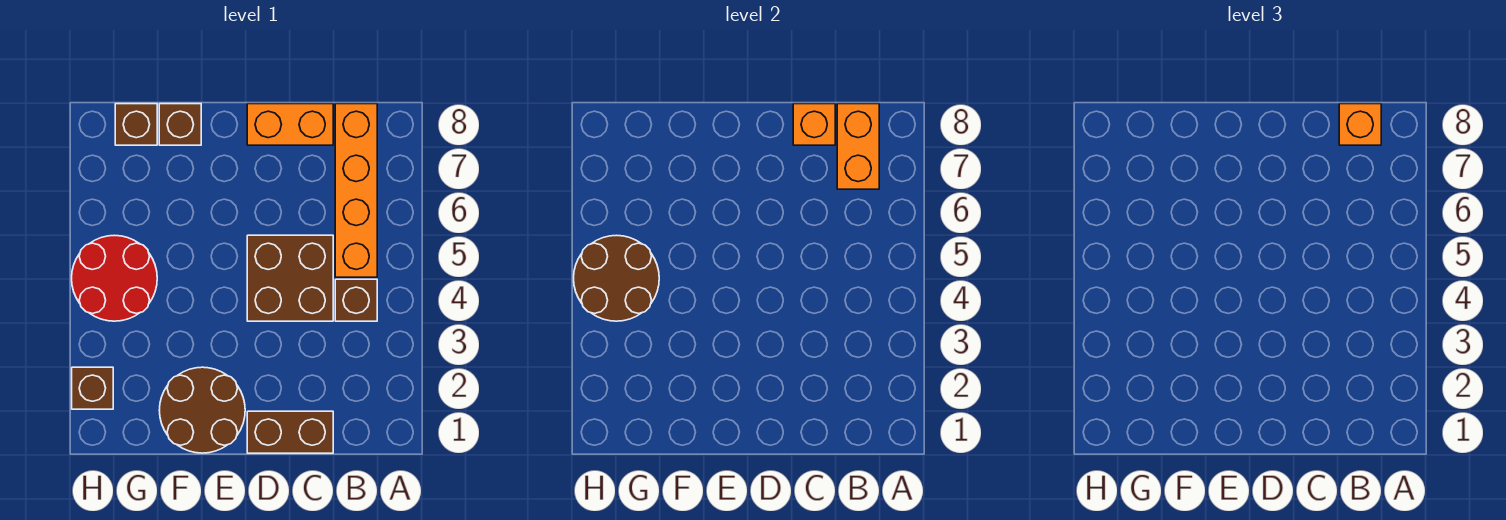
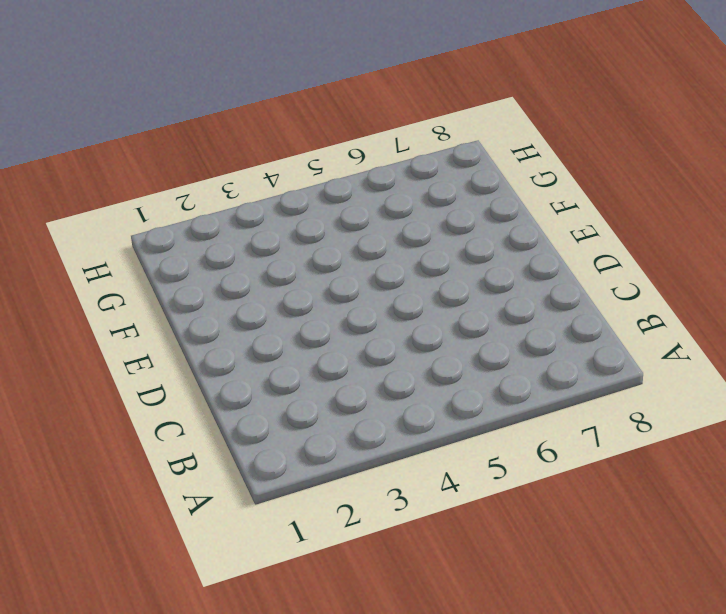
none -> brown 1x1 brick [335,279,377,321]
none -> orange 1x4 brick [335,104,377,277]
none -> brown 1x2 brick [247,411,333,453]

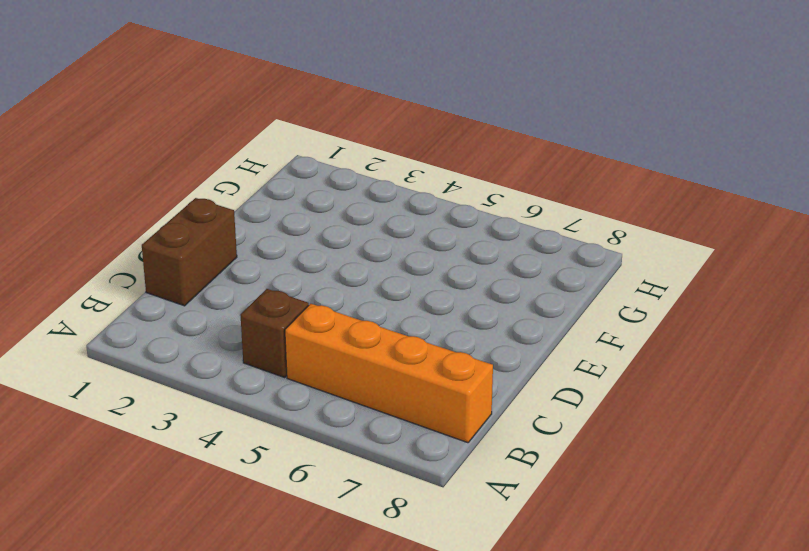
none -> brown 2x2 brick [247,235,333,321]
none -> orange 1x2 brick [247,104,333,145]
none -> brown 2x2 round brick [159,367,245,453]

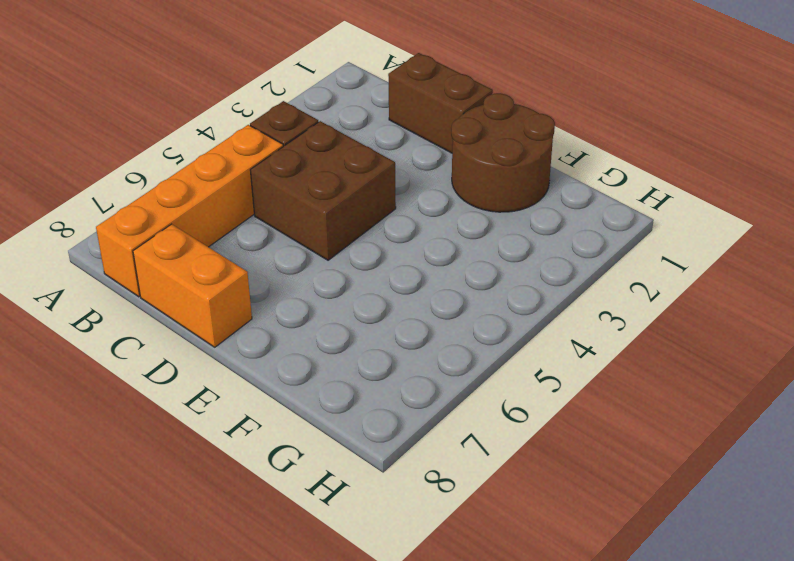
none -> brown 1x1 brick [159,104,201,145]
none -> red 2x2 round brick [72,235,157,321]
none -> brown 1x1 brick [115,104,157,145]

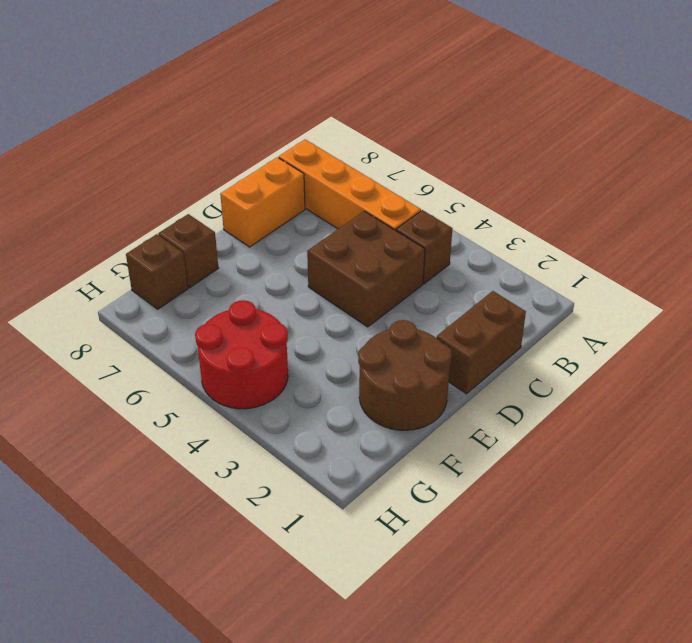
none -> brown 1x1 brick [72,367,113,409]
none -> orange 1x2 brick [837,104,879,189]
none -> orange 1x1 brick [793,104,835,145]

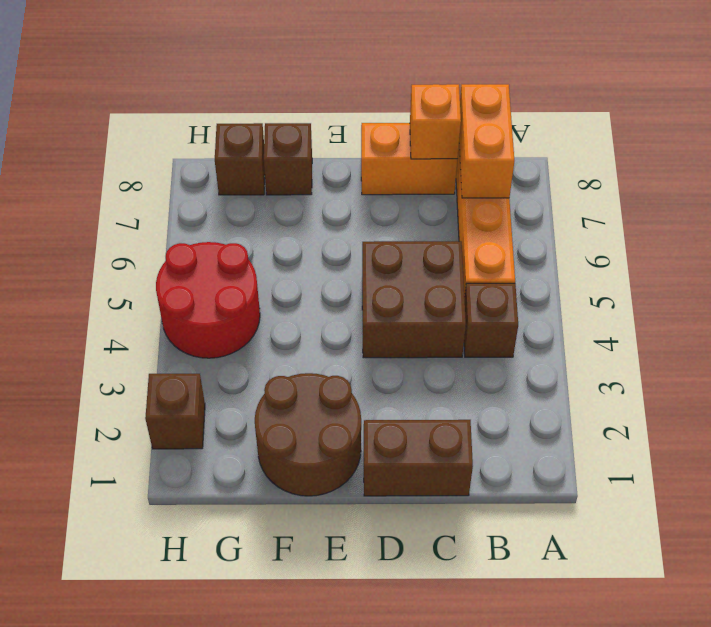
none -> brown 2x2 round brick [574,235,659,321]
none -> orange 1x1 brick [1339,104,1381,145]

